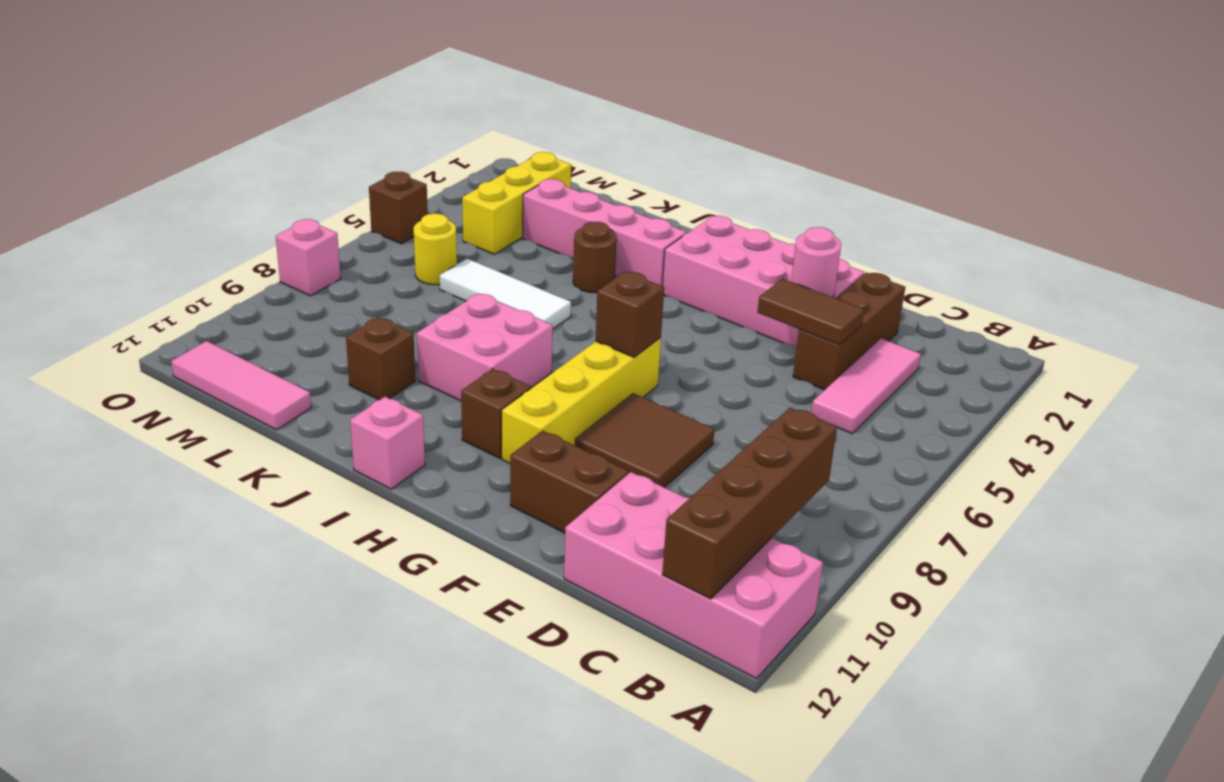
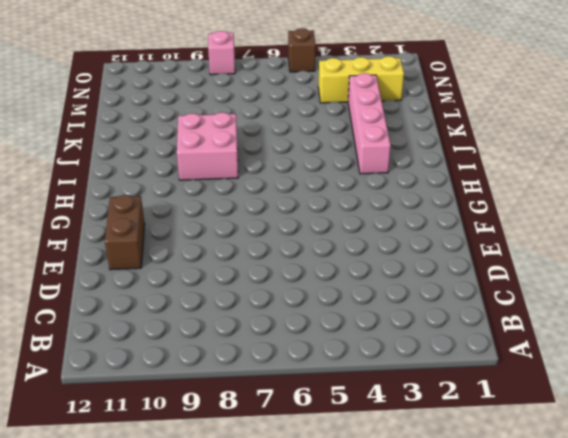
none -> pink 2x4 brick [564,472,823,679]
none -> pink 1x3 tile [811,339,921,434]
none -> brown 1x3 brick [793,273,905,390]

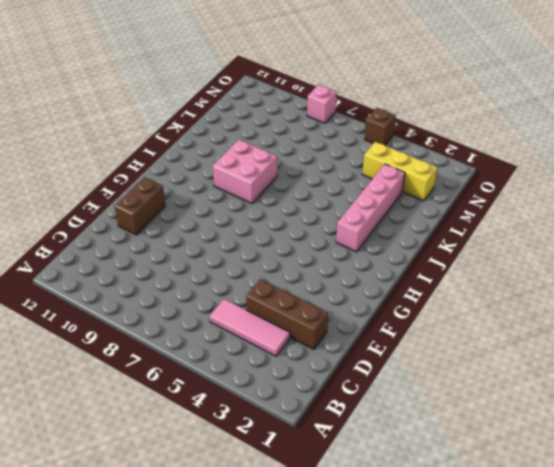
none -> pink 2x4 brick [564,472,823,679]
none -> pink 2x4 brick [662,216,864,348]
none -> brown 2x2 tile [575,393,715,488]

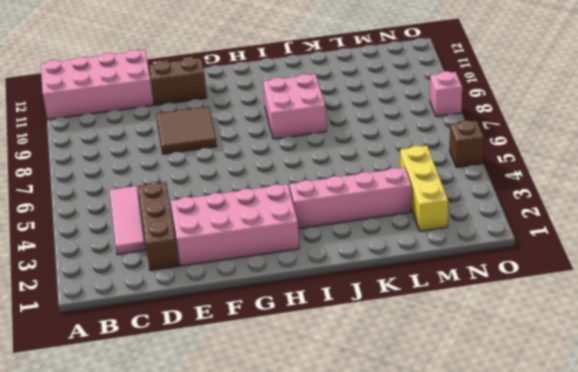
none -> yellow 1x4 brick [502,338,661,463]
none -> brown 1x1 brick [461,369,531,458]
none -> pink 1x1 brick [350,397,425,489]

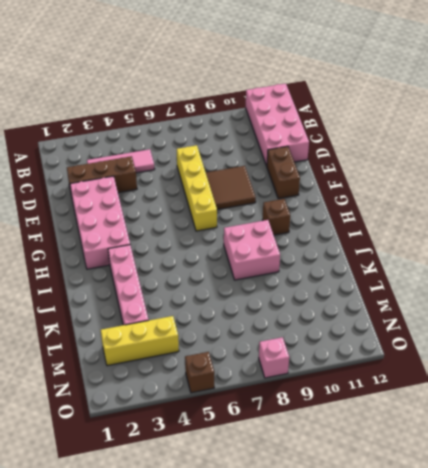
yellow 1x4 brick [177,145,217,231] -> yellow 1x4 brick turned to [502,338,661,463]
none -> pink 1x1 brick [350,397,425,489]
none -> brown 1x1 round brick [573,222,617,293]
none -> white 1x3 tile [440,259,571,329]

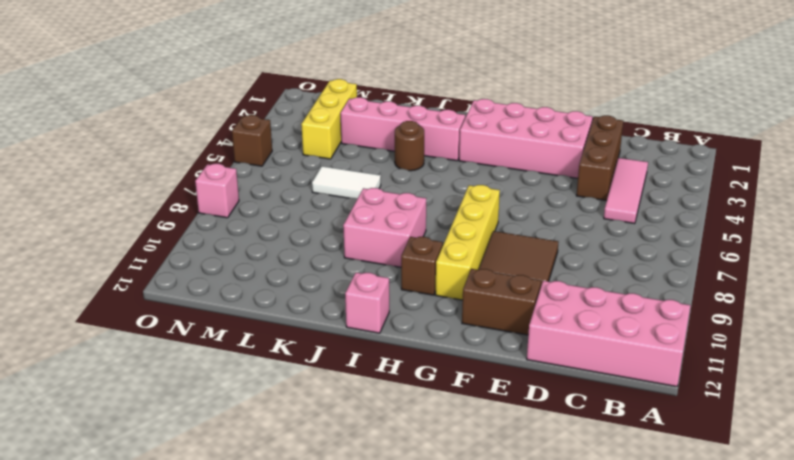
white 1x2 tile [312,166,381,199] -> white 1x3 tile [440,259,571,329]
none -> brown 1x1 brick [346,317,415,400]
none -> pink 1x3 tile [171,341,311,430]
none -> yellow 1x1 round brick [414,214,457,285]

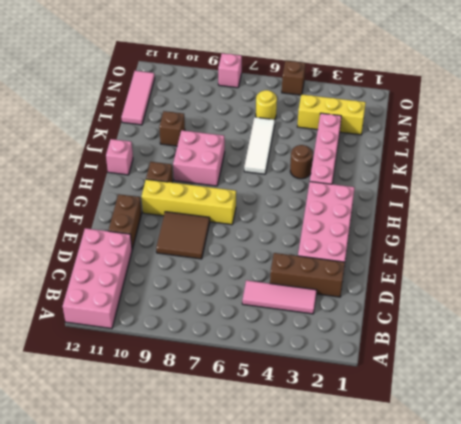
none -> brown 1x4 brick [662,408,837,599]
none -> brown 1x2 tile [758,279,864,345]
none -> pink 1x1 round brick [791,227,841,297]

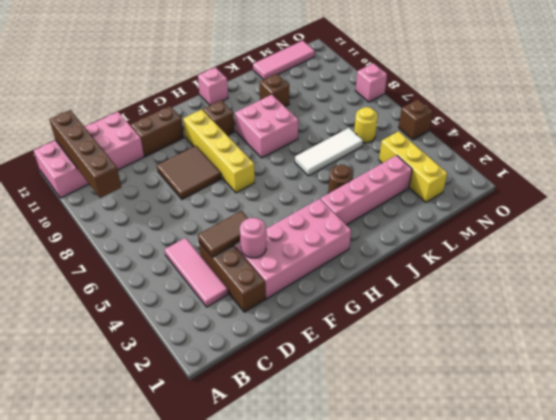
none -> brown 1x1 brick [595,272,664,357]

